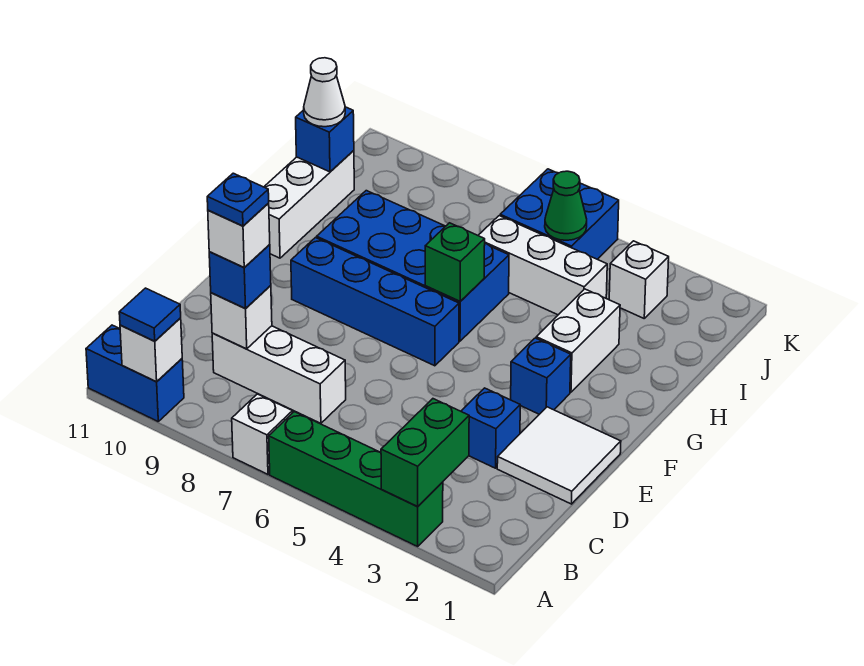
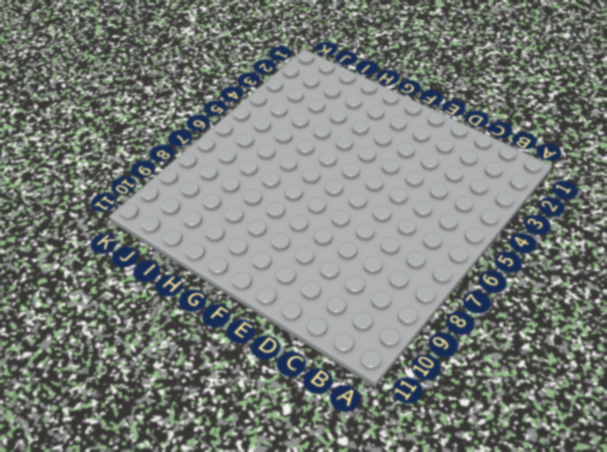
none -> green 1x4 brick [269,412,443,546]
none -> white 1x1 brick [232,394,292,474]
none -> blue 1x2 brick [86,325,184,421]

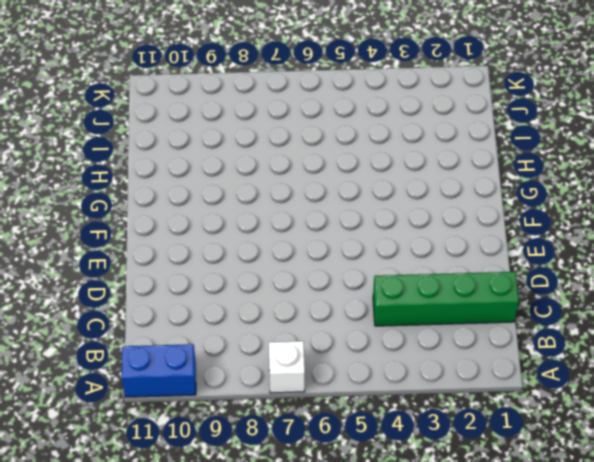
green 1x4 brick [373,272,519,326] -> green 1x4 brick moved to [269,412,443,546]
none -> white 1x3 brick [212,326,346,423]
none -> white 2x2 tile [497,407,621,504]
none -> blue 1x1 brick [461,388,520,468]

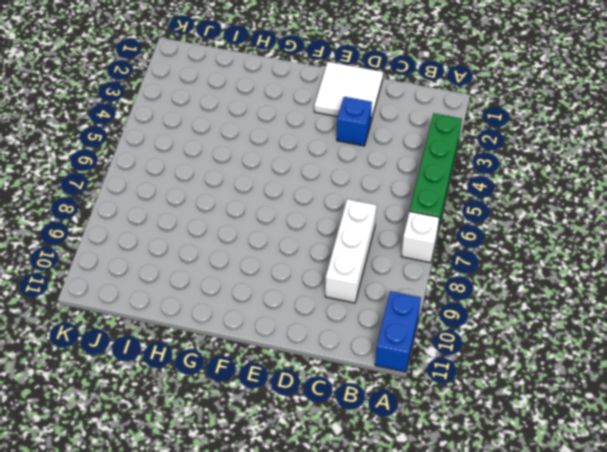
none -> blue 1x1 brick [511,338,571,414]
none -> blue 1x4 brick [291,238,459,366]
none -> white 1x2 brick [536,289,620,392]

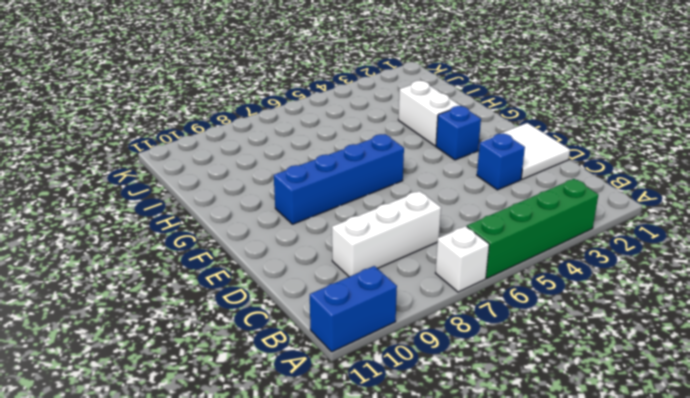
none -> blue 2x4 brick [317,191,509,341]
none -> white 1x3 brick [264,151,354,258]
none -> white 1x3 brick [478,216,607,315]

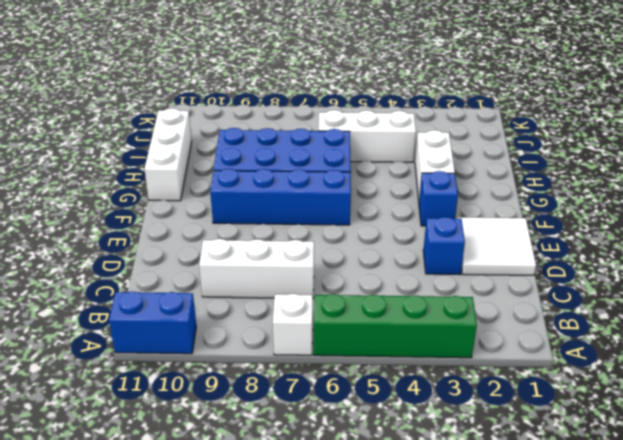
none -> white 1x1 brick [609,241,669,318]
none -> blue 2x2 brick [500,169,619,259]
none -> green 1x2 brick [381,399,469,507]

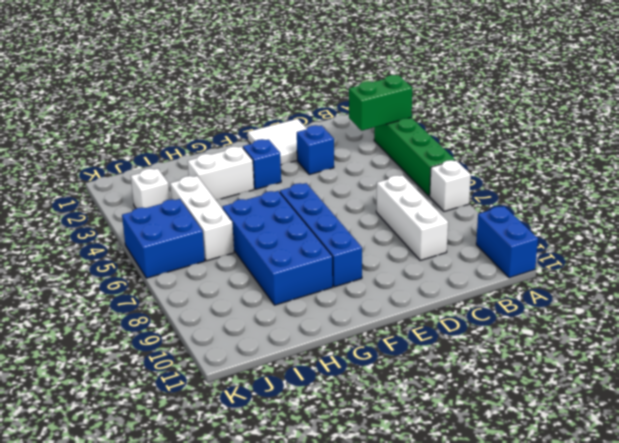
none -> white 1x3 brick [264,151,354,258]
none -> white 1x1 brick [120,318,182,382]
none -> white 1x1 brick [211,286,272,349]

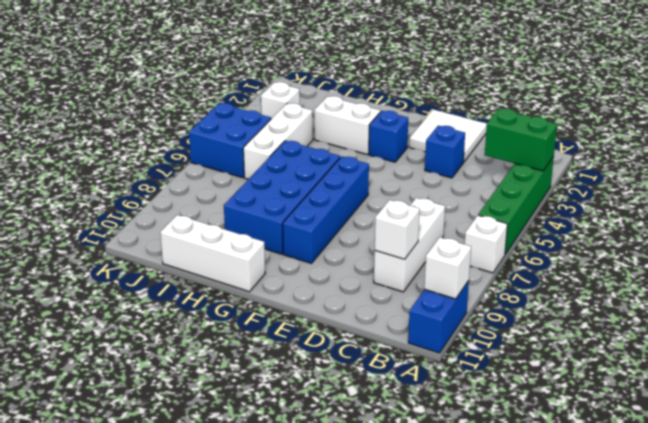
none -> green 1x1 brick [425,223,485,301]
none -> blue 1x1 brick [296,107,354,172]
none -> green 1x1 cone [545,171,587,240]

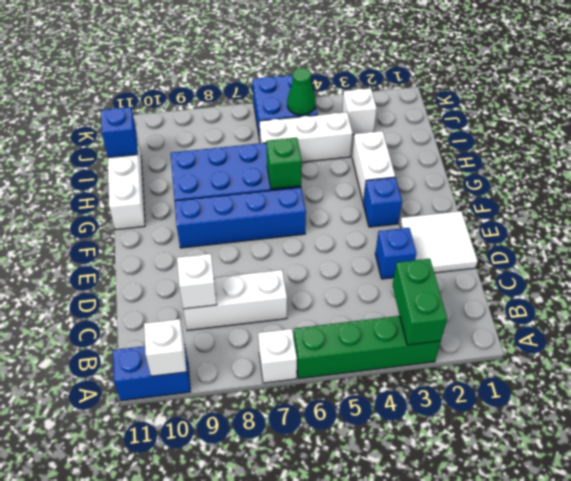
none -> blue 1x1 tile [119,288,181,341]
none -> blue 1x1 brick [209,244,271,308]
none -> white 1x1 cone [304,58,345,127]

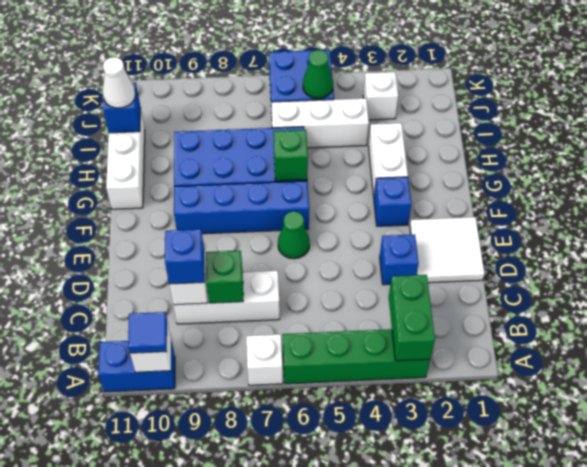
green 1x1 brick [206,251,243,303] -> none
green 1x1 cone [278,211,310,259] -> none
none -> white 1x1 brick [208,203,270,268]
none -> blue 1x1 plate [207,173,269,226]

